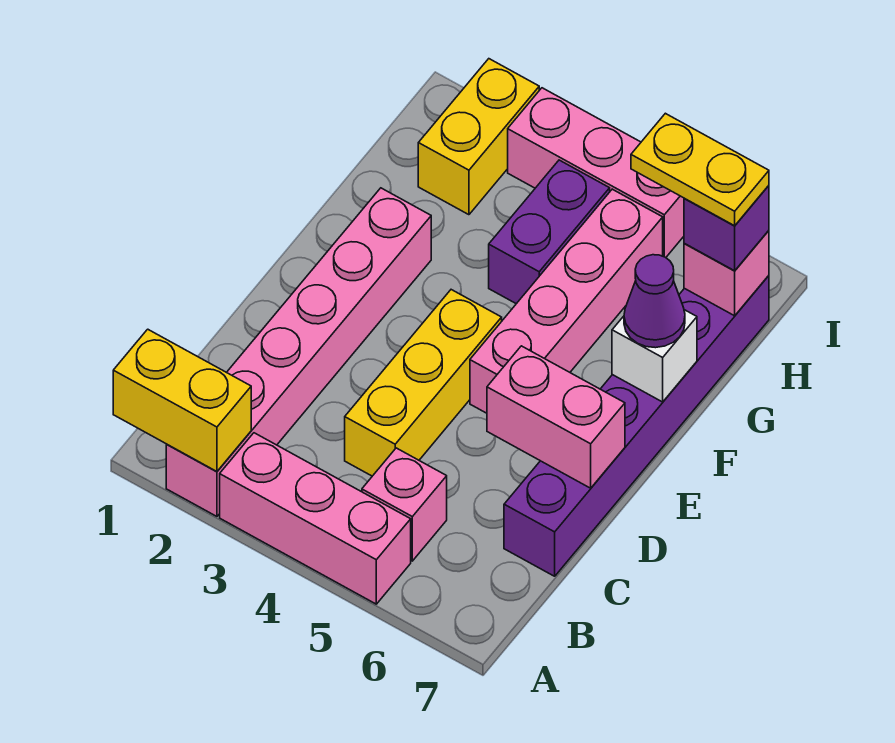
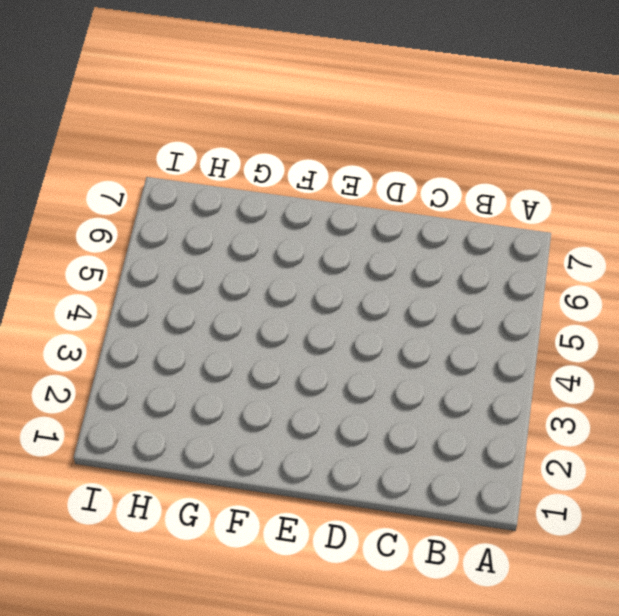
none -> pink 1x6 brick [166,188,431,516]
none -> pink 1x3 brick [220,433,411,604]
none -> pink 1x1 brick [362,448,447,561]

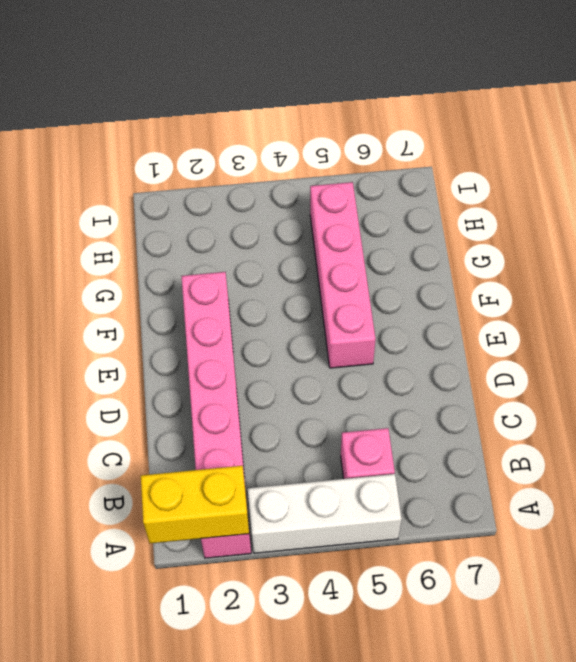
white 1x3 brick [248,474,402,553] -> pink 1x3 brick [220,433,411,604]
none -> yellow 1x3 brick [345,290,502,476]
none -> purple 1x6 brick [504,276,769,576]
none -> purple 1x2 brick [489,160,610,304]

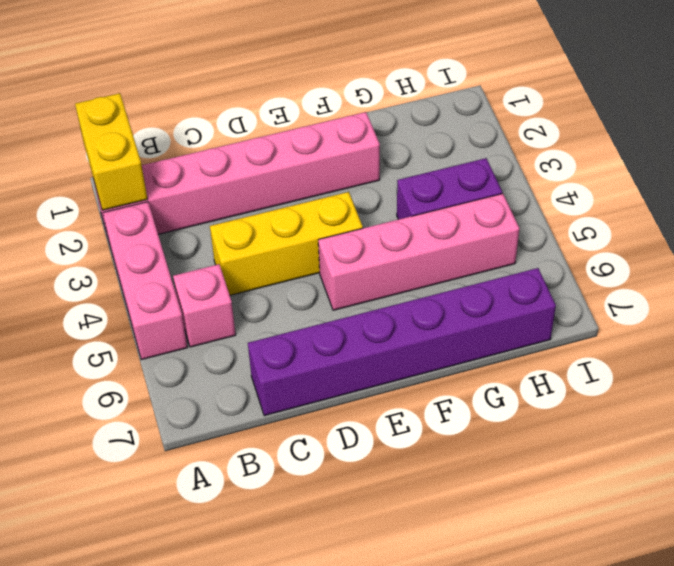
none -> yellow 1x2 brick [418,59,539,215]
none -> pink 1x3 brick [508,88,684,257]
none -> pink 1x2 brick [487,346,625,488]

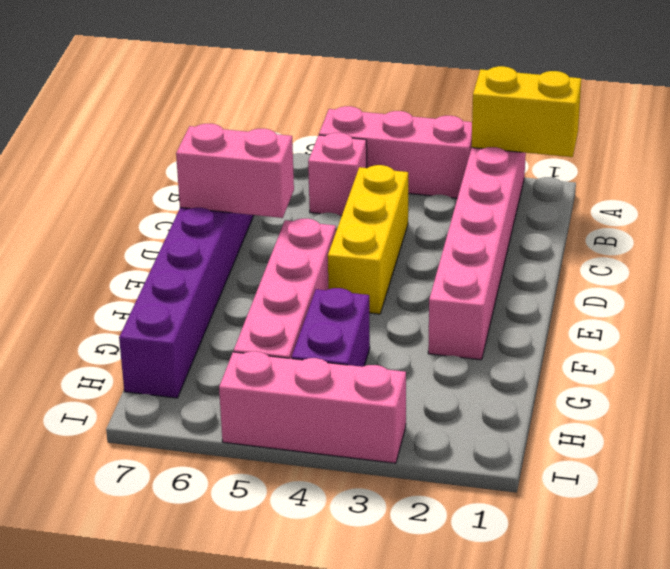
none -> yellow 1x2 brick [418,59,539,215]
none -> white 1x1 brick [612,310,697,402]
none -> pink 1x1 brick [684,231,769,316]

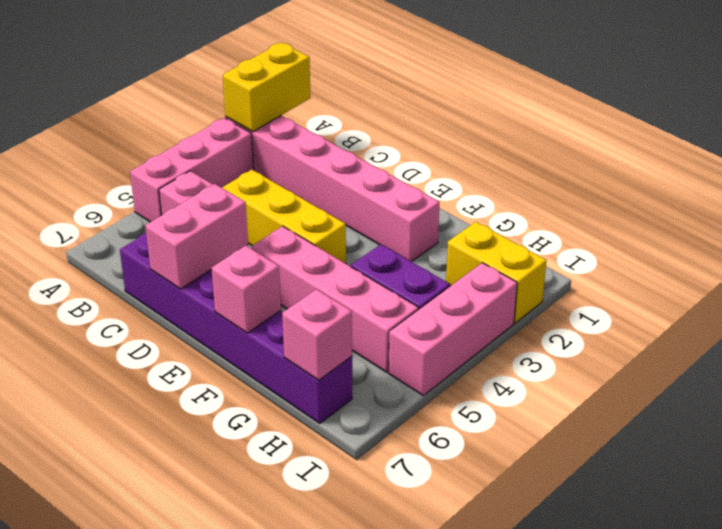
pink 1x1 brick [211,246,281,333] -> white 1x1 brick [612,310,697,402]
none -> purple 1x1 cone [624,255,685,348]
none -> purple 1x1 brick [684,186,769,271]
none -> yellow 1x2 plate [631,113,769,226]

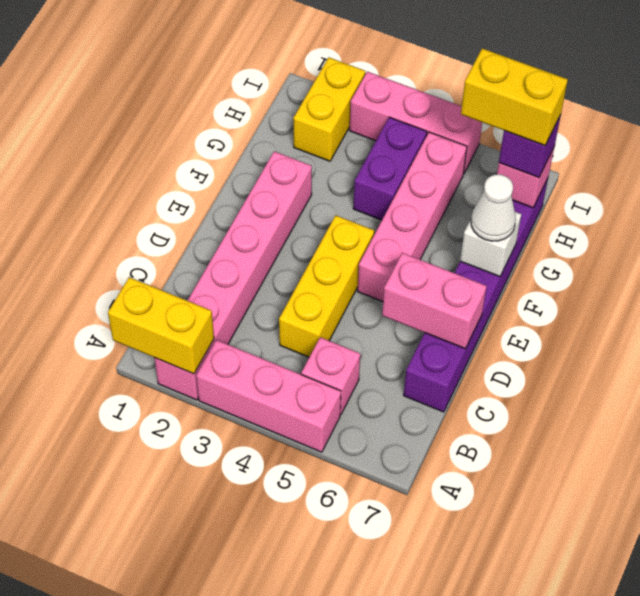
white 1x1 cone [471,174,516,241] -> purple 1x1 cone [624,255,685,348]
yellow 1x2 brick [461,48,568,145] -> yellow 1x2 plate [631,113,769,226]

